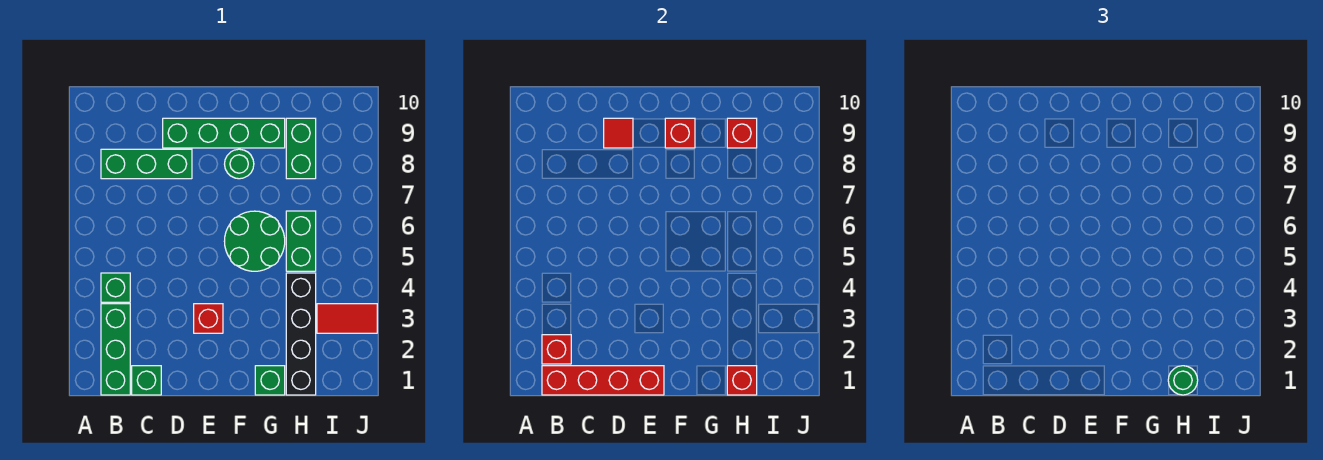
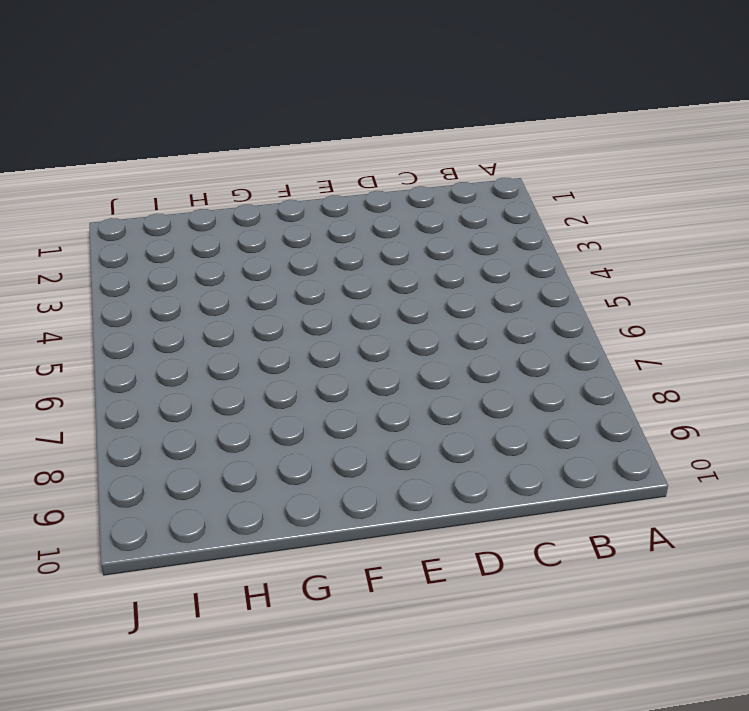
none -> green 1x3 brick [101,304,130,395]
none -> green 1x1 brick [101,273,130,302]
none -> green 1x3 brick [101,149,192,179]

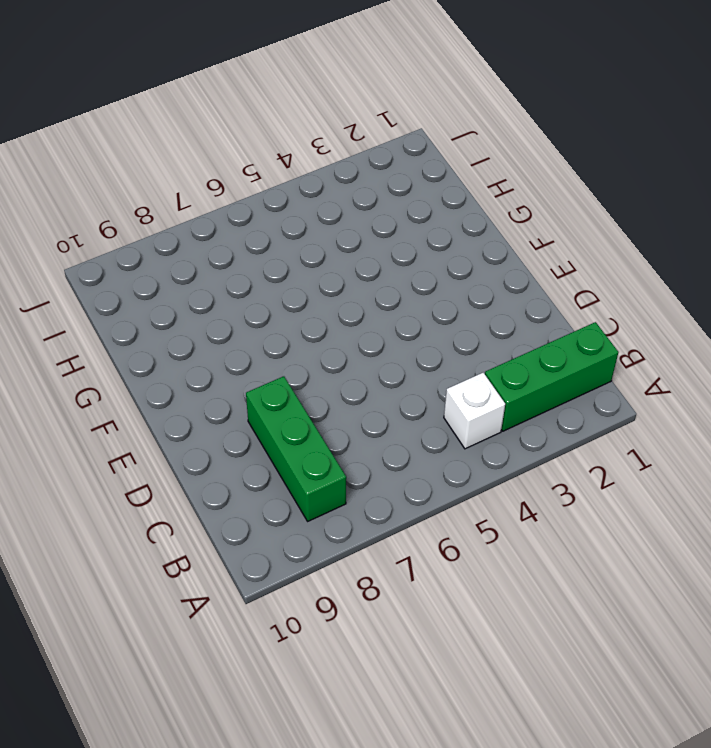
white 1x1 brick [444,373,505,449] -> green 1x1 brick [101,273,130,302]
none -> green 1x1 brick [132,366,161,395]
none -> green 1x4 brick [163,118,285,148]
none -> red 1x1 brick [194,304,223,333]

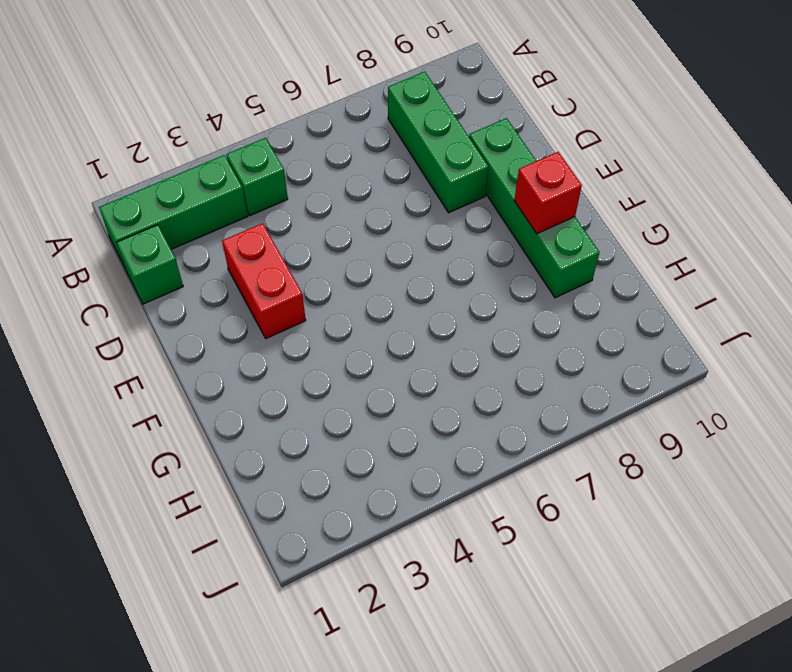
red 1x2 brick [222,223,306,338] -> red 1x1 brick [194,304,223,333]
none -> green 2x2 round brick [224,211,285,271]
none -> green 1x1 round brick [225,149,254,179]
none -> green 1x1 brick [255,366,285,395]

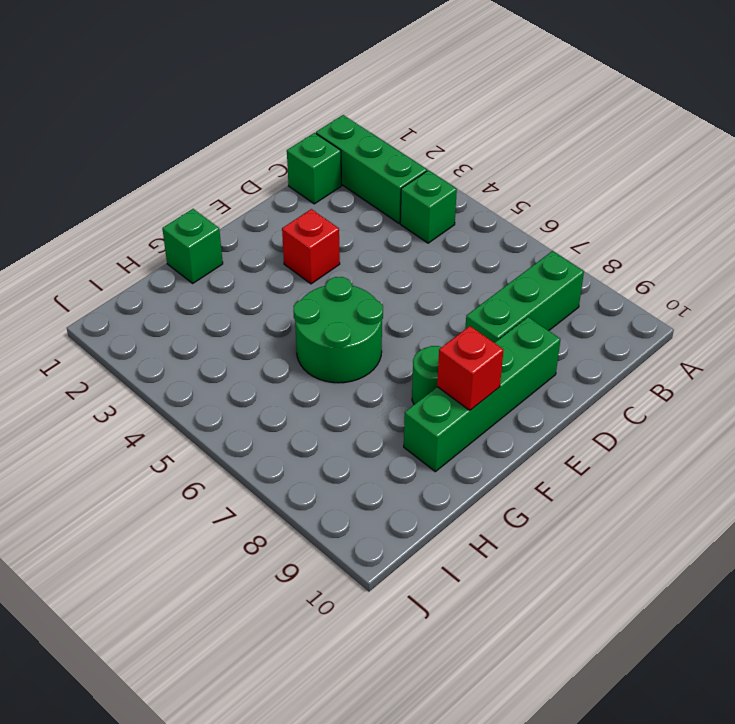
none -> black 1x4 brick [286,273,316,395]
none -> green 1x2 brick [286,211,316,271]
none -> green 1x2 brick [286,118,316,179]

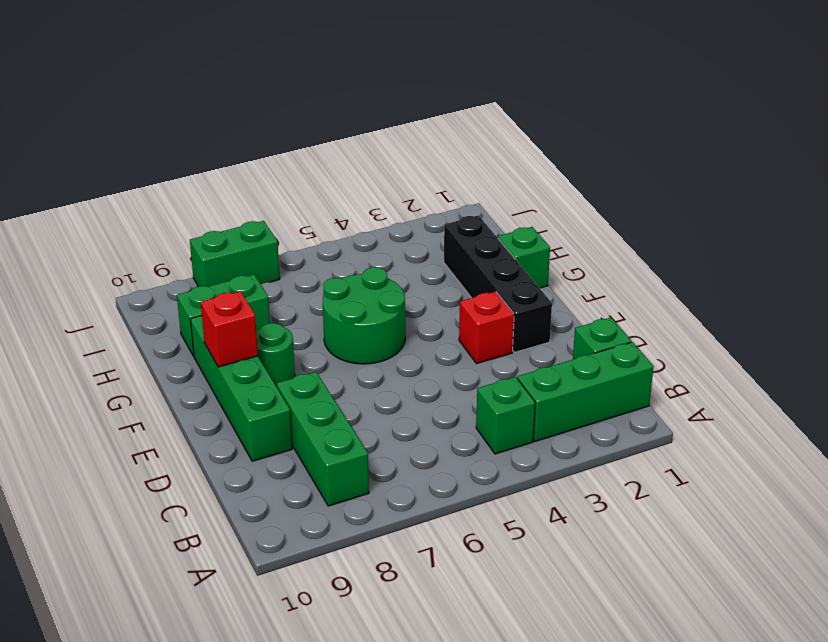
black 1x4 brick [444,215,552,352] -> black 1x4 brick turned to [286,273,316,395]
green 1x2 brick [190,221,280,287] -> green 1x2 brick moved to [286,211,316,271]
none -> red 1x2 tile [317,304,377,333]
none -> red 1x4 brick [542,366,664,395]
none -> red 1x1 brick [542,335,571,364]

